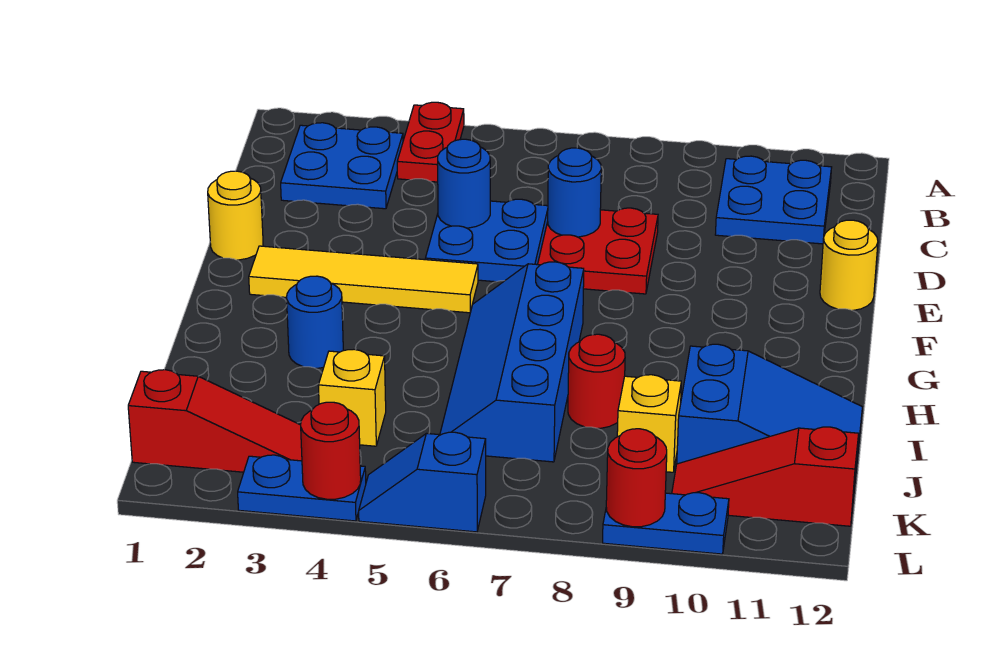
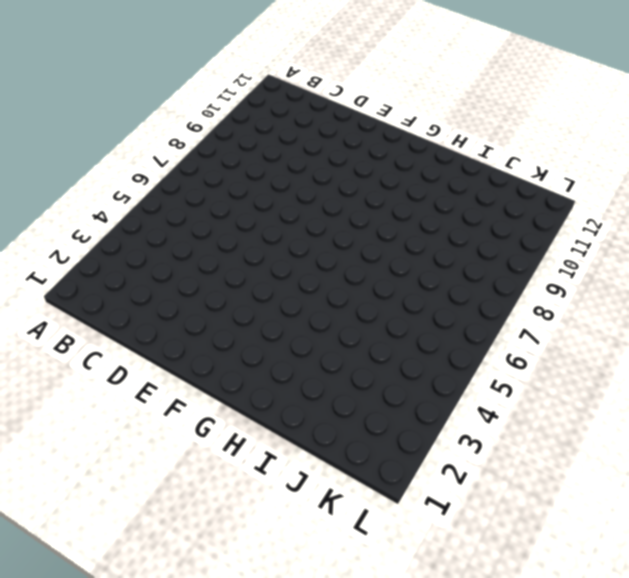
none -> red 1x2 plate [397,102,464,182]
none -> blue 2x2 plate [281,123,403,209]
none -> blue 2x2 plate [715,156,832,244]

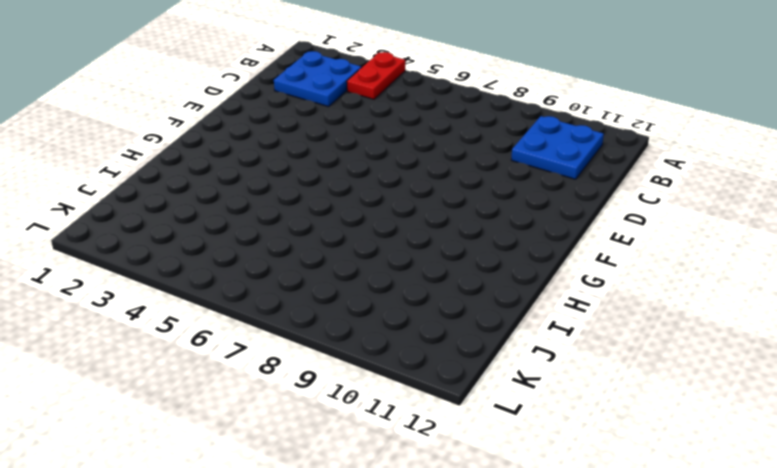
none -> blue 2x2 plate [425,199,548,282]
none -> red 2x2 plate [538,208,658,294]
none -> yellow 1x1 round brick [208,171,263,260]

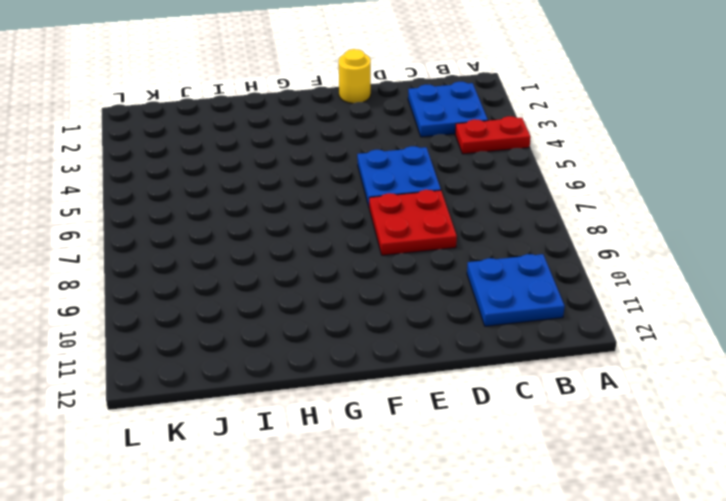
none -> yellow 1x1 round brick [820,220,878,310]
none -> yellow 1x4 tile [249,246,478,313]
none -> blue 2x4 slope [440,262,584,462]

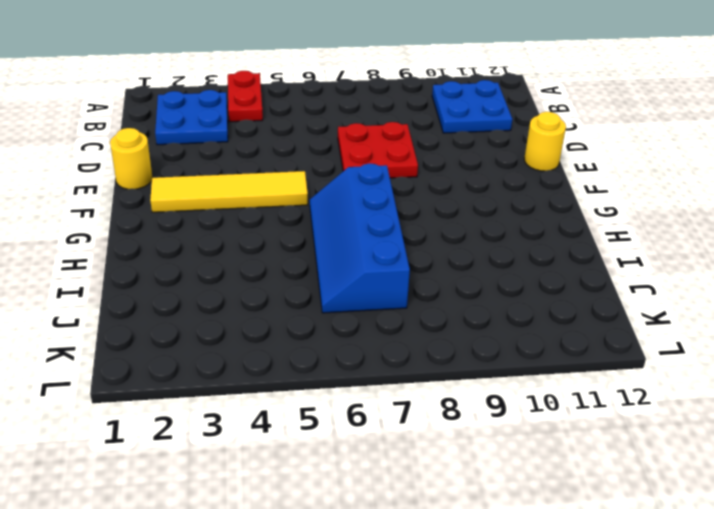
none -> blue 2x2 plate [425,199,548,282]
none -> blue 1x1 round brick [287,276,343,368]
none -> red 1x1 round brick [568,334,625,428]

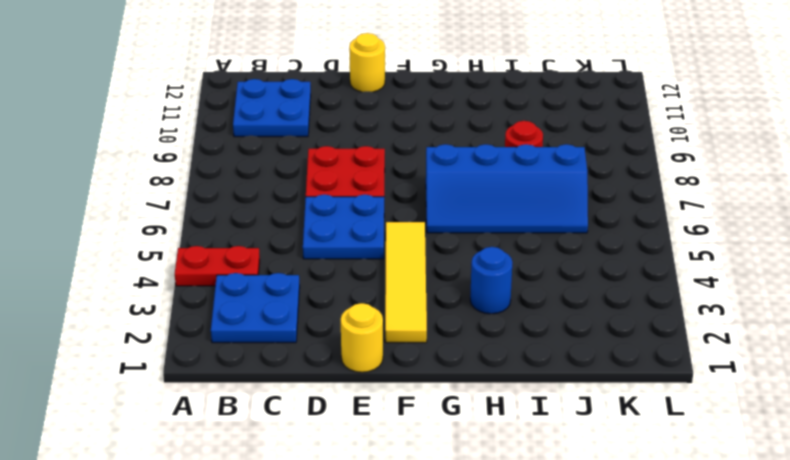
none -> blue 2x3 slope [677,344,862,479]
none -> yellow 1x1 brick [318,349,386,446]
none -> yellow 1x1 brick [617,375,681,472]

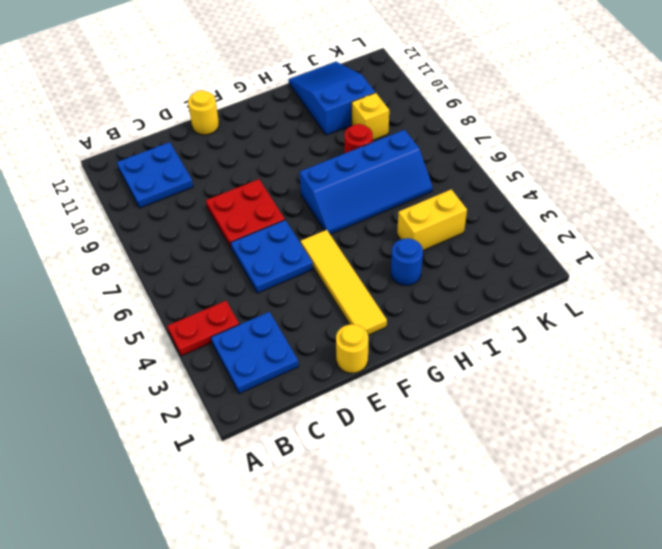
yellow 1x2 brick [397,189,467,250] -> yellow 1x1 brick [318,349,386,446]
none -> red 1x3 slope [128,370,302,472]
none -> red 1x3 slope [672,427,859,526]
none -> blue 1x2 plate [238,455,366,521]

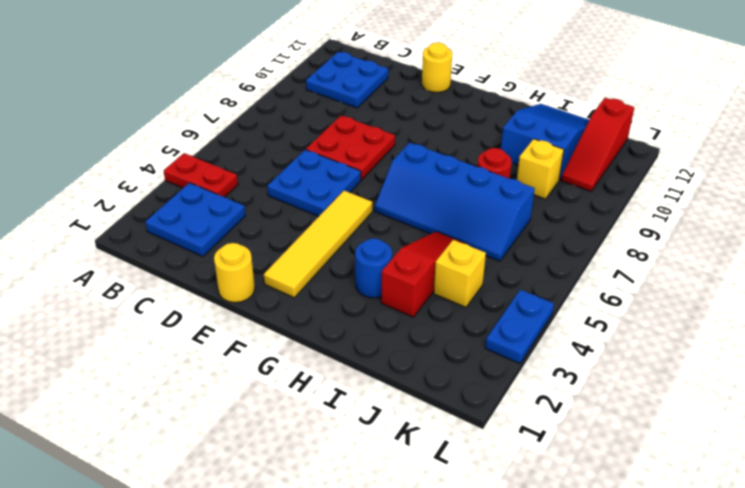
red 1x3 slope [381,232,466,317] -> red 1x3 slope moved to [128,370,302,472]
none -> blue 1x2 slope [359,432,486,532]
none -> blue 1x2 plate [603,493,729,554]
none -> blue 1x1 round brick [438,139,490,228]

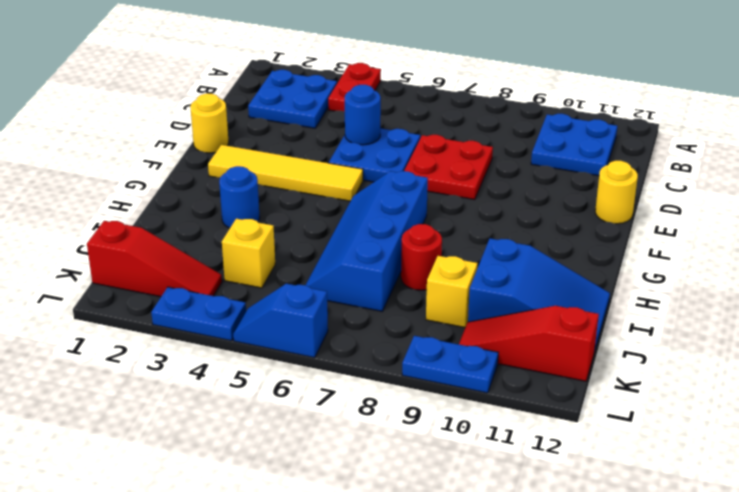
none -> blue 1x1 round brick [548,148,601,237]
none -> red 1x1 round brick [301,402,361,499]
none -> red 1x1 round brick [606,429,667,527]

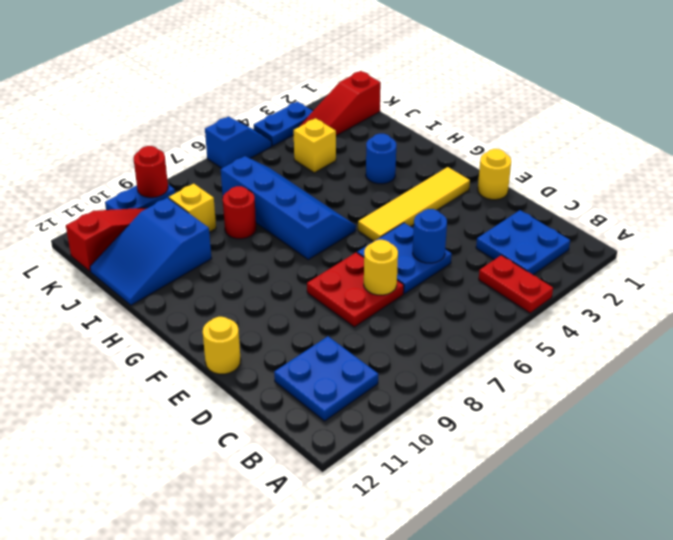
yellow 1x1 round brick [364,240,398,295] -> blue 1x1 round brick [548,148,601,237]
none -> red 1x1 round brick [301,402,361,499]

